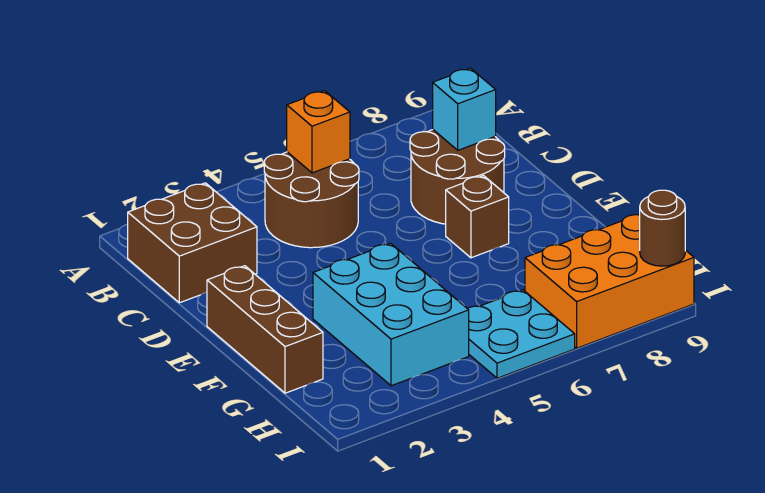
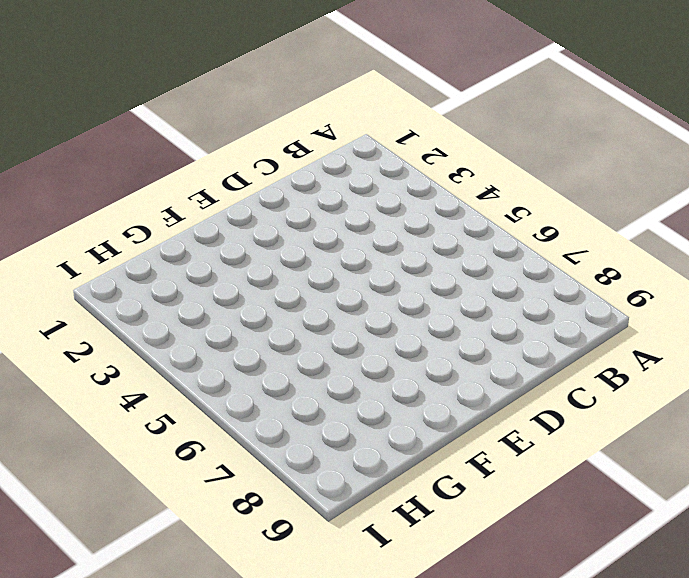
none -> brown 2x2 brick [128,183,257,303]
none -> brown 2x2 round brick [264,152,359,248]

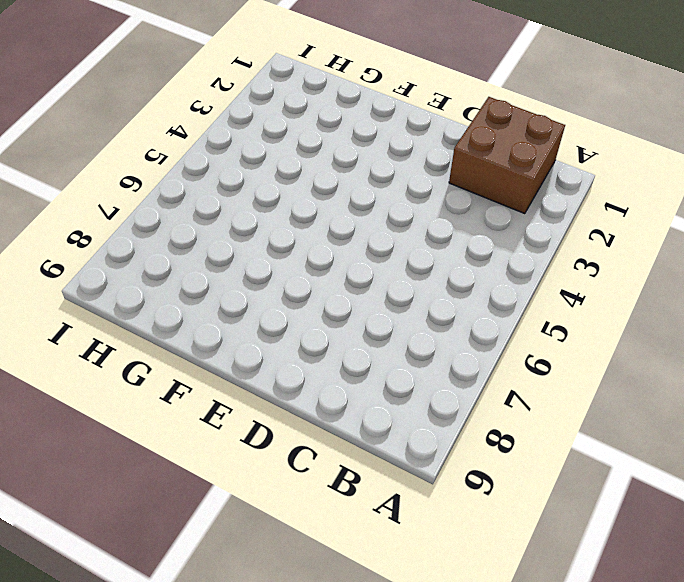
none -> brown 2x2 round brick [264,152,359,248]
none -> brown 2x2 round brick [410,130,505,224]

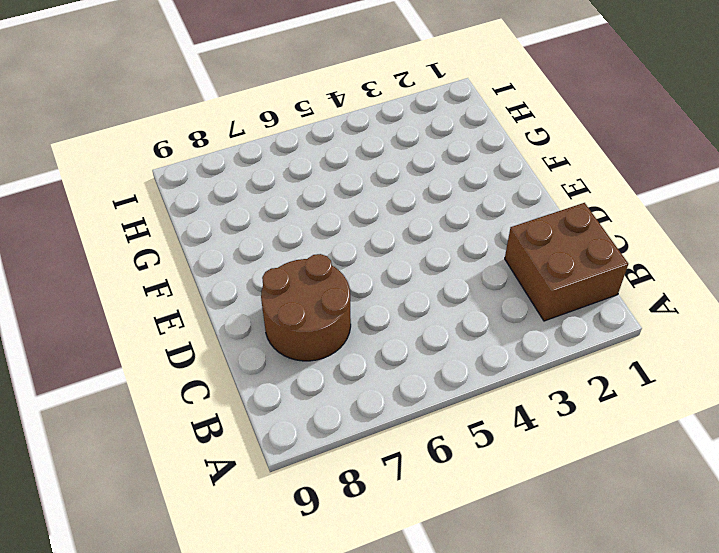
none -> brown 2x2 round brick [264,152,359,248]
none -> brown 1x3 brick [207,266,323,393]

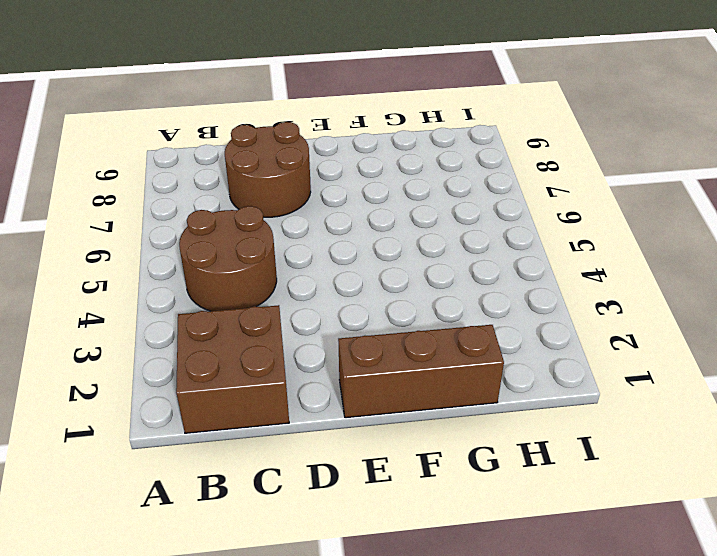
none -> brown 1x1 brick [446,176,509,258]
none -> cyan 2x3 brick [313,243,469,386]

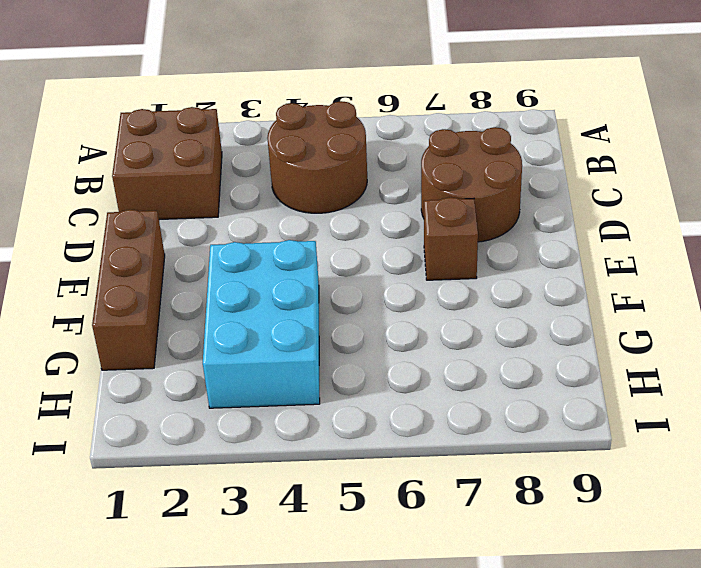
none -> cyan 2x2 plate [467,290,575,378]
none -> orange 2x3 brick [525,214,694,348]

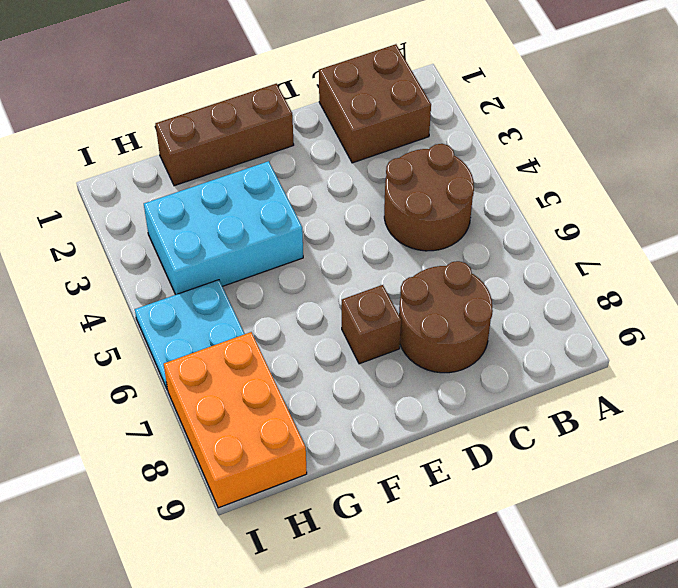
none -> orange 1x1 brick [287,91,350,173]
none -> cyan 1x1 brick [433,68,496,150]

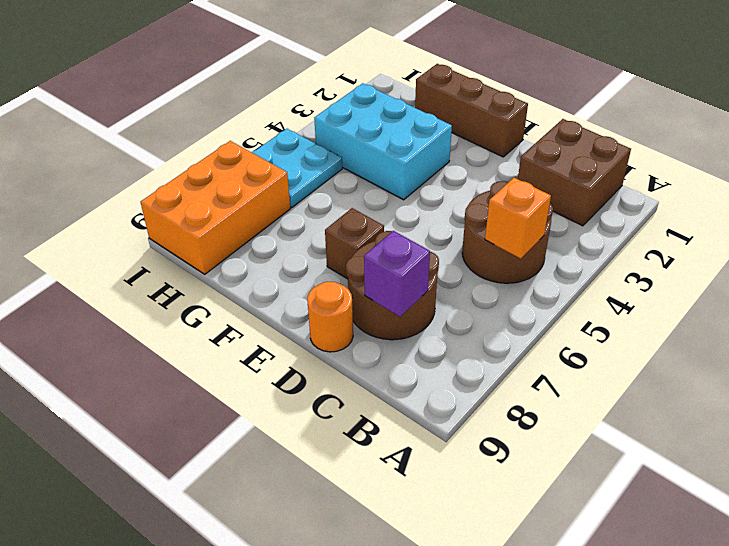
purple 1x1 brick [364,231,430,317] -> cyan 1x1 brick [433,68,496,150]
orange 1x1 round brick [307,282,353,352] -> none
none -> brown 1x1 round brick [640,190,685,266]

